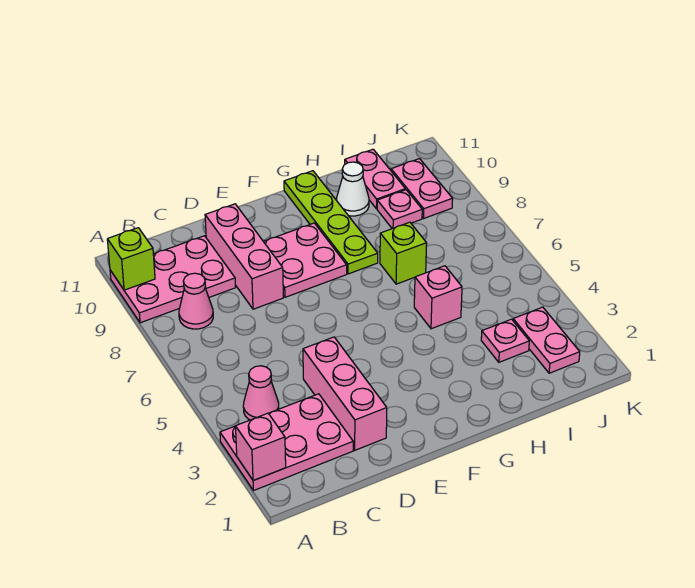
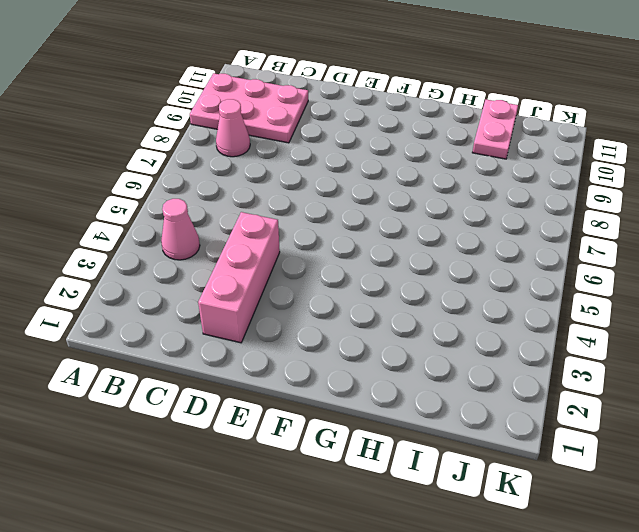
none -> pink 2x3 plate [220,394,353,491]
none -> pink 1x3 brick [205,204,283,309]
none -> pink 2x2 plate [263,223,347,297]

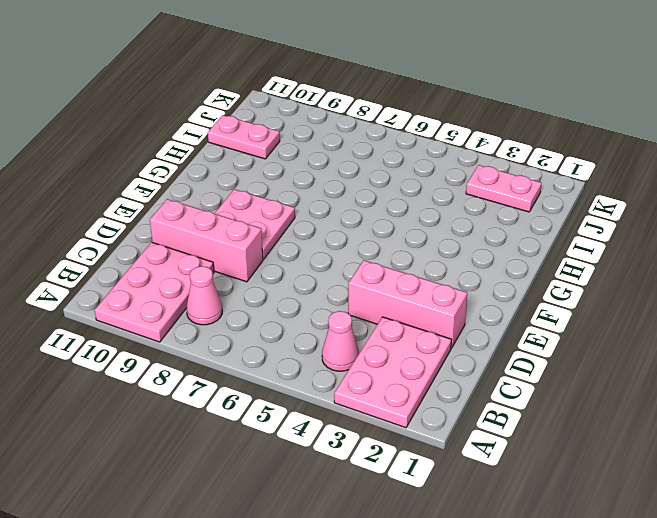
none -> lime 1x4 plate [284,171,378,274]
none -> pink 1x1 brick [414,266,462,329]
none -> lime 1x1 brick [380,222,427,284]

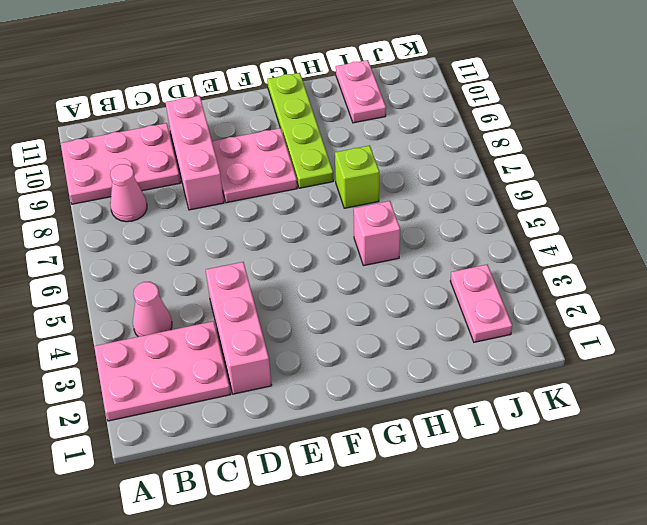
none -> white 1x1 cone [336,162,369,216]
none -> pink 1x1 plate [481,319,529,362]
none -> pink 1x1 plate [377,190,422,229]

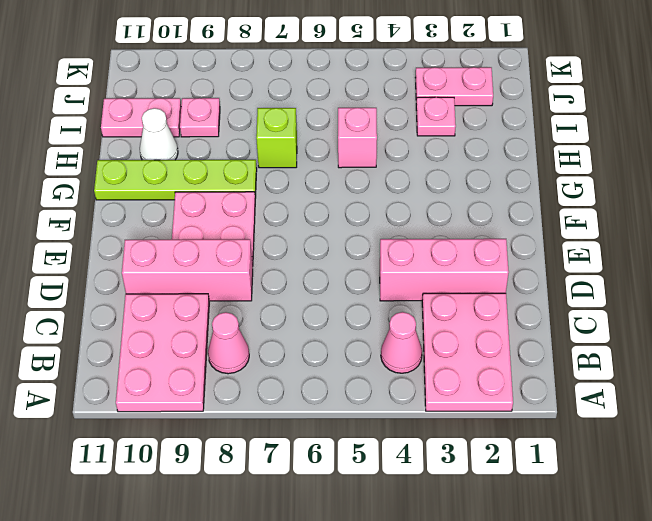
none -> pink 1x2 plate [391,159,453,218]
none -> pink 1x1 brick [236,413,286,481]
none -> lime 1x1 brick [107,228,155,290]

